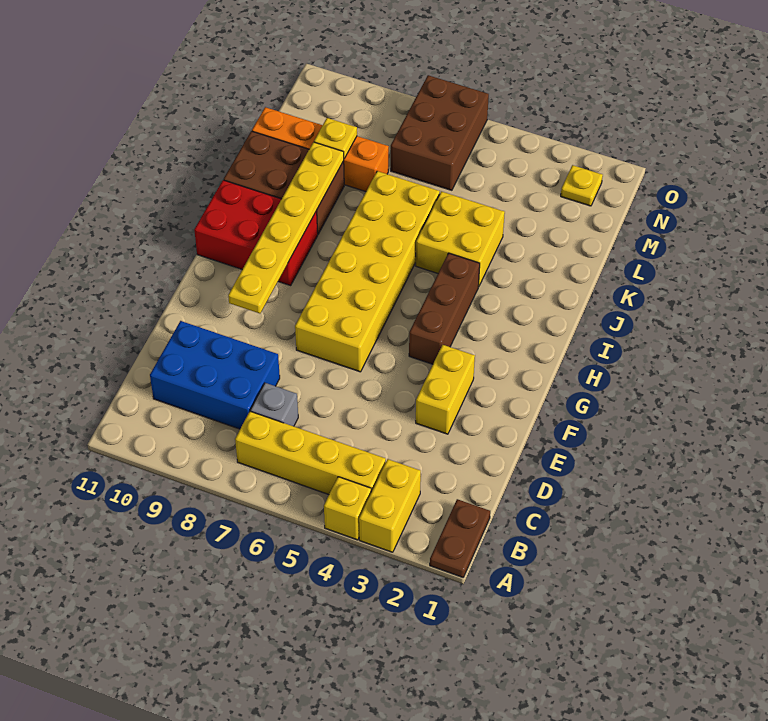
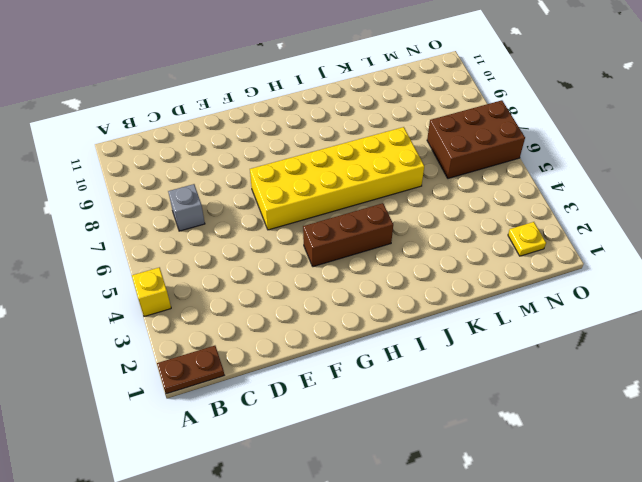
none -> yellow 1x2 brick [359,459,421,552]
none -> yellow 1x4 brick [235,411,386,495]
none -> blue 2x3 brick [150,321,280,429]

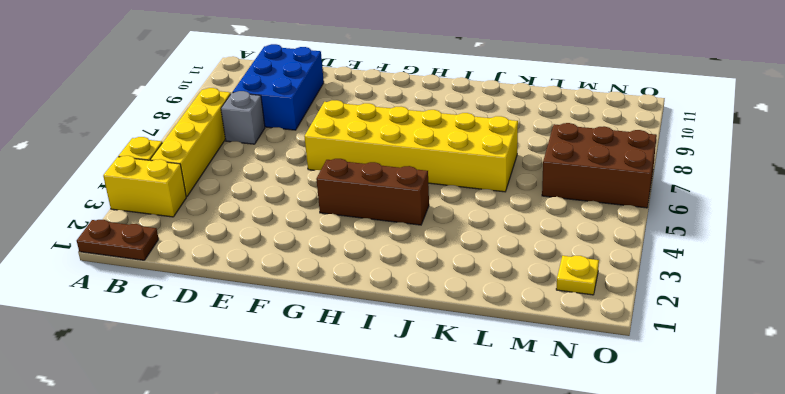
none -> yellow 1x2 brick [416,345,475,434]
none -> red 2x3 brick [194,180,318,286]
none -> yellow 2x2 brick [416,191,505,287]

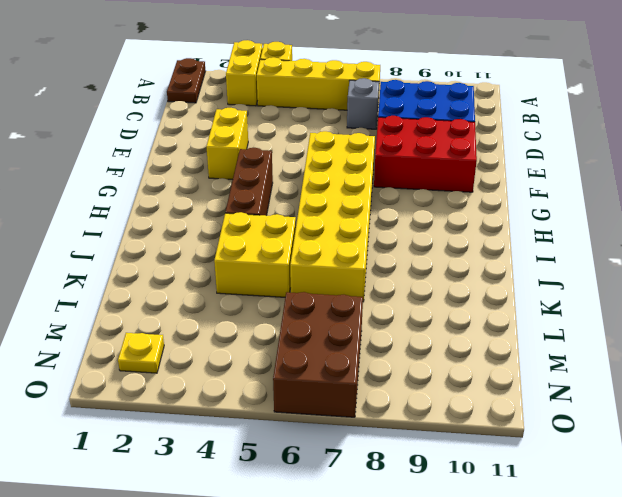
red 2x3 brick [374,116,477,192] -> red 2x3 brick moved to [194,180,318,286]
none -> brown 2x3 brick [224,131,344,234]
none -> orange 1x4 brick [252,107,389,192]
none -> yellow 1x6 plate [228,142,344,313]

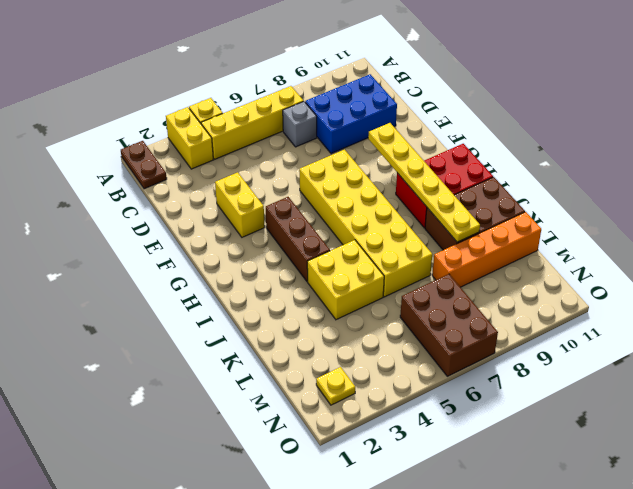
none -> yellow 1x1 plate [314,118,357,158]

